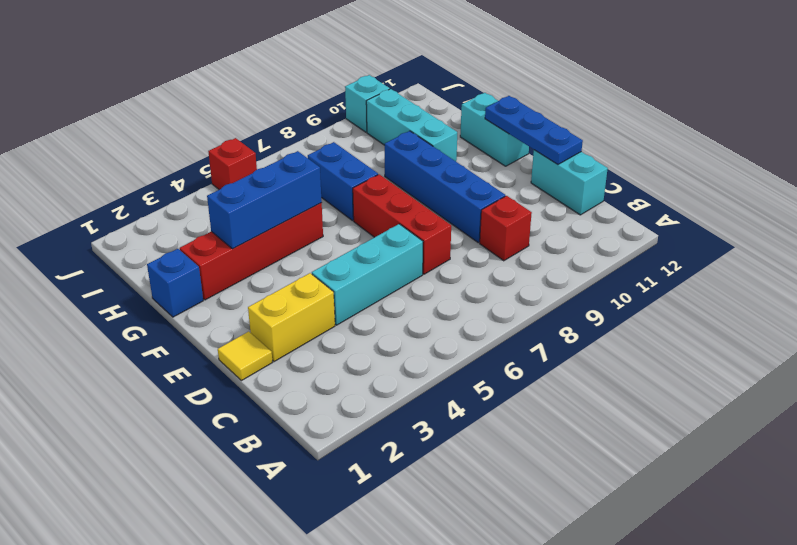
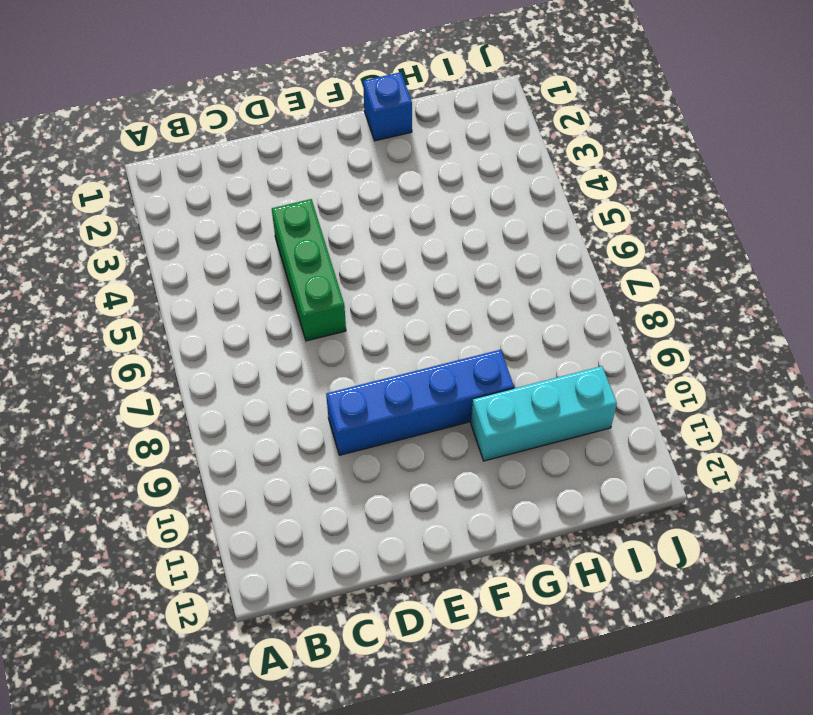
green 1x3 brick [272,199,346,341] -> cyan 1x3 brick [312,224,423,325]
none -> red 1x1 brick [480,196,532,261]
none -> cyan 1x2 brick [531,150,608,215]
none -> yellow 1x1 tile [218,331,273,381]

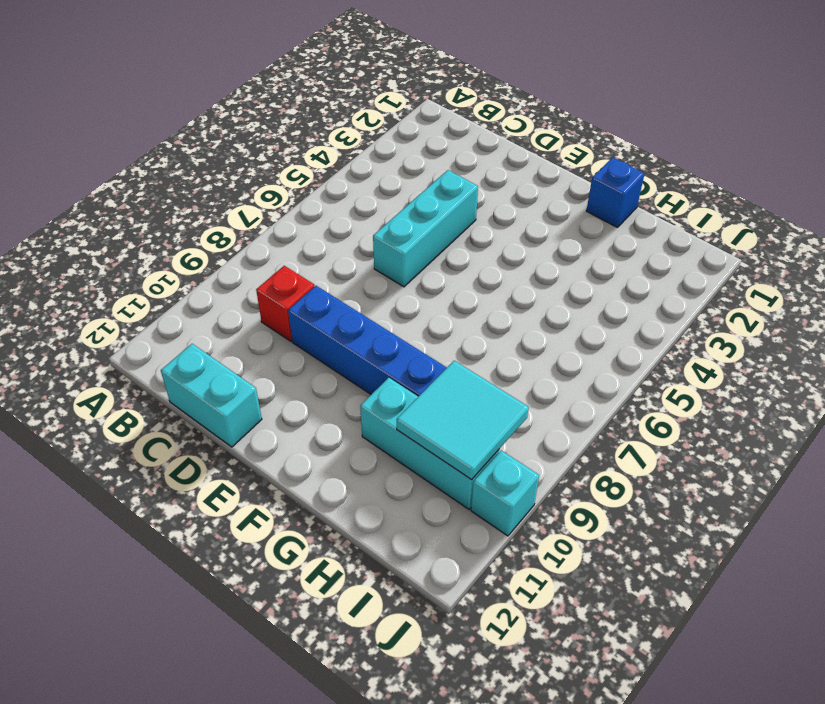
cyan 2x2 tile [397,361,529,480] -> none
none -> yellow 1x1 tile [218,331,273,381]
none -> yellow 1x2 brick [248,273,335,362]
none -> red 1x3 brick [353,174,451,274]

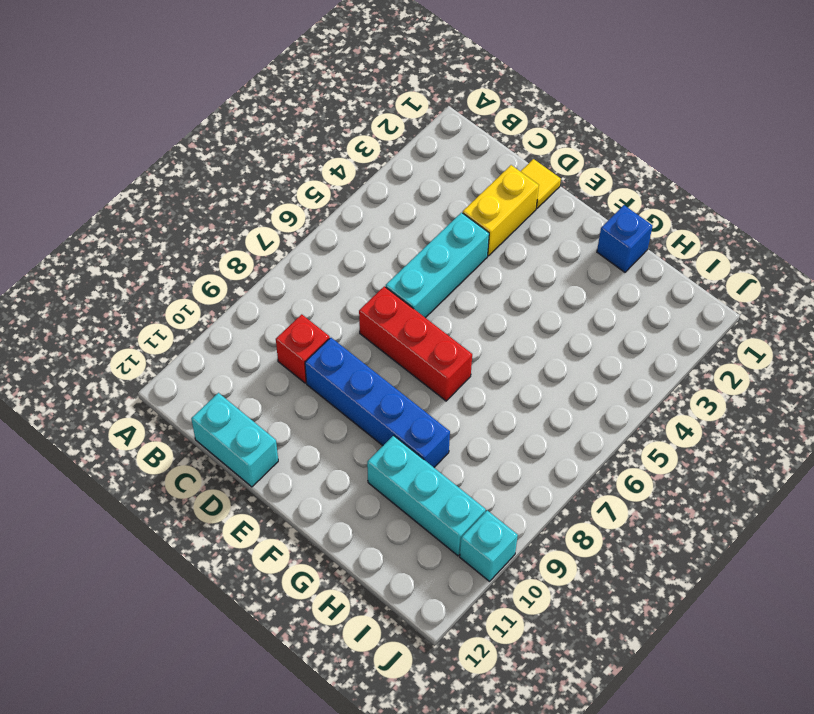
none -> cyan 1x2 brick [460,93,529,166]
none -> red 1x4 brick [180,203,323,300]
none -> blue 1x2 brick [308,142,378,221]

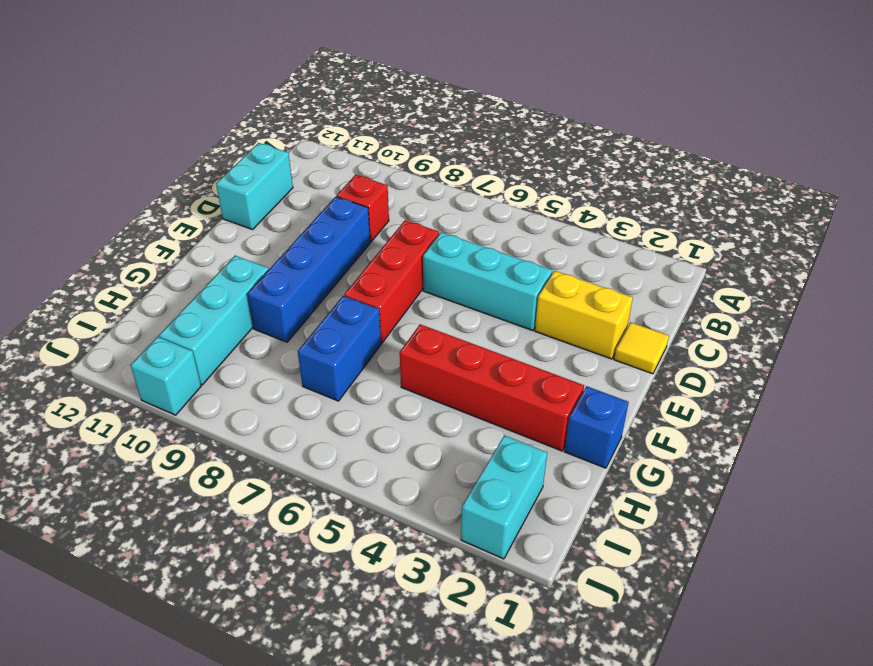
cyan 1x2 brick [461,435,547,559] -> cyan 1x2 brick moved to [460,93,529,166]
none -> red 1x1 brick [208,138,257,190]
none -> blue 1x3 plate [485,96,583,164]
none -> blue 1x3 brick [207,151,322,249]

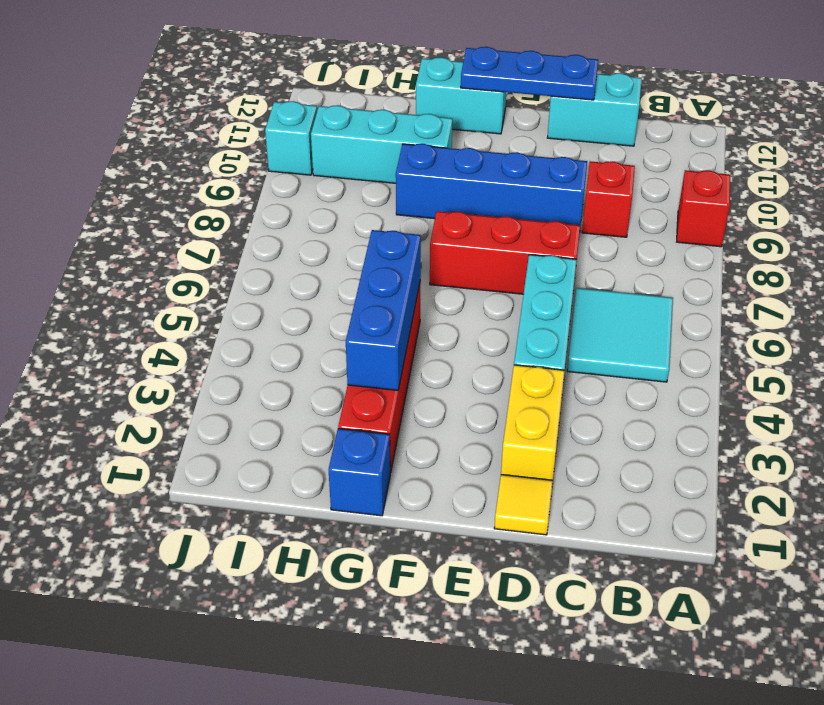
red 1x1 brick [677,170,730,247] -> red 1x1 brick moved to [208,138,257,190]
cyan 2x2 tile [567,288,673,382] -> none
none -> blue 1x2 brick [308,142,378,221]

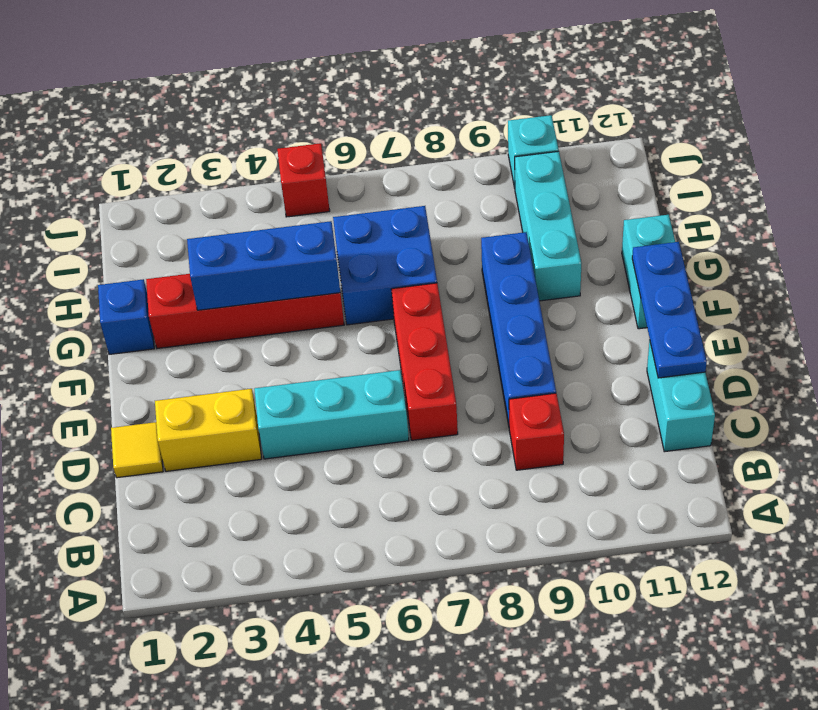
blue 2x2 brick [333,206,437,325] -> blue 1x2 brick [308,142,378,221]

